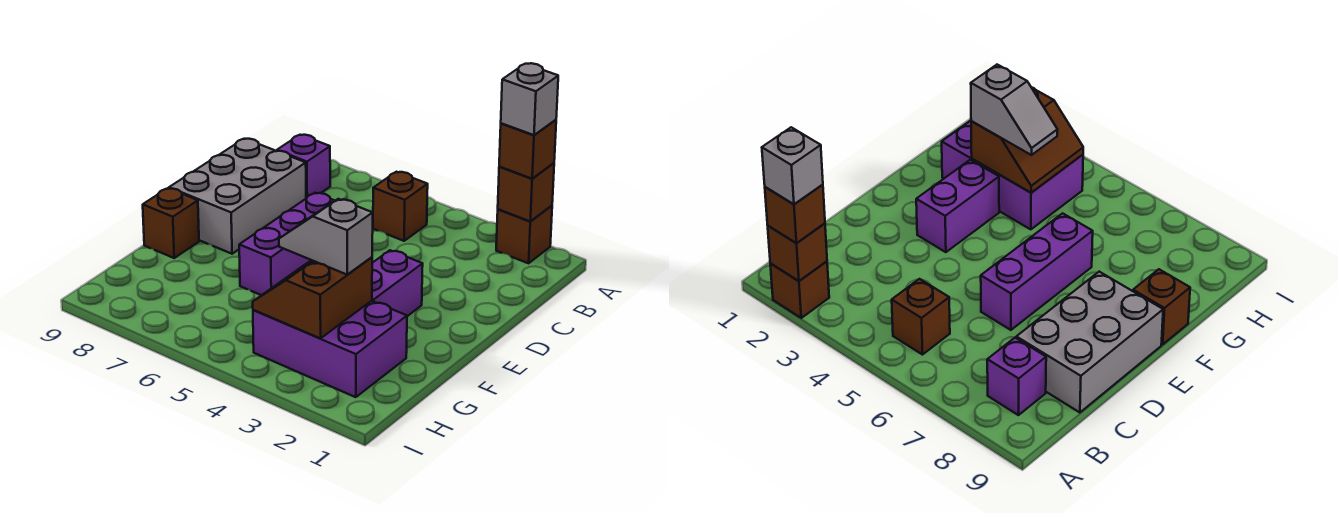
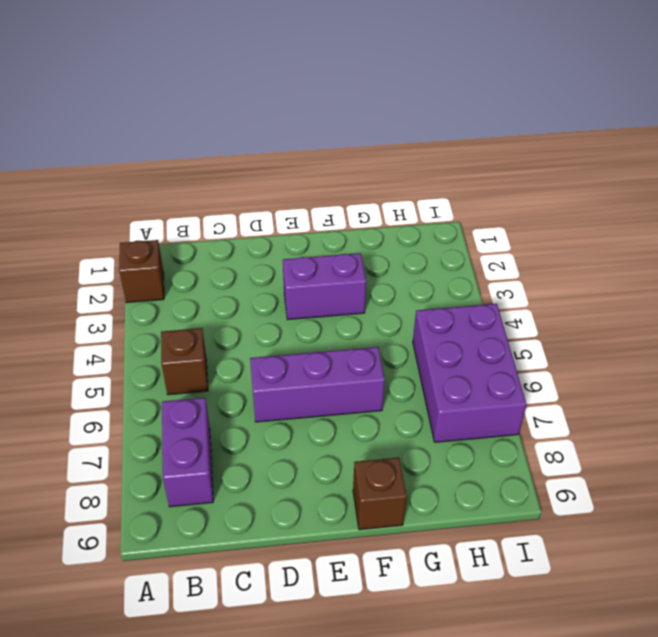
purple 1x2 brick [162,398,213,507] -> purple 1x1 brick [277,135,330,198]
purple 2x3 brick [413,304,526,442] -> purple 2x3 brick moved to [253,301,407,397]
none -> grey 2x3 brick [169,139,306,254]
none -> brown 1x1 brick [498,163,554,222]
none -> brown 2x2 slope [253,257,372,338]

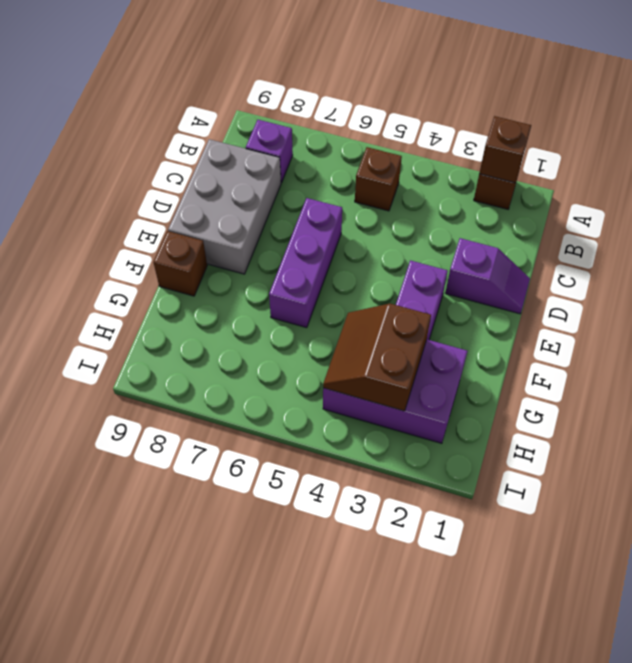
purple 1x2 slope [445,238,530,314] -> none
none -> brown 1x1 brick [499,120,556,179]
none -> grey 1x2 slope [279,199,373,275]
none -> grey 1x1 brick [501,63,558,135]

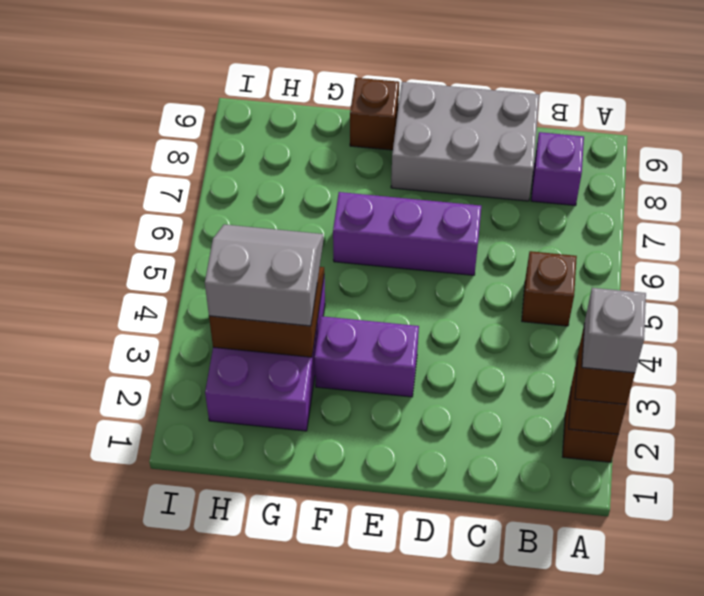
grey 2x2 slope [205,224,324,326] -> grey 1x2 slope [279,199,373,275]

